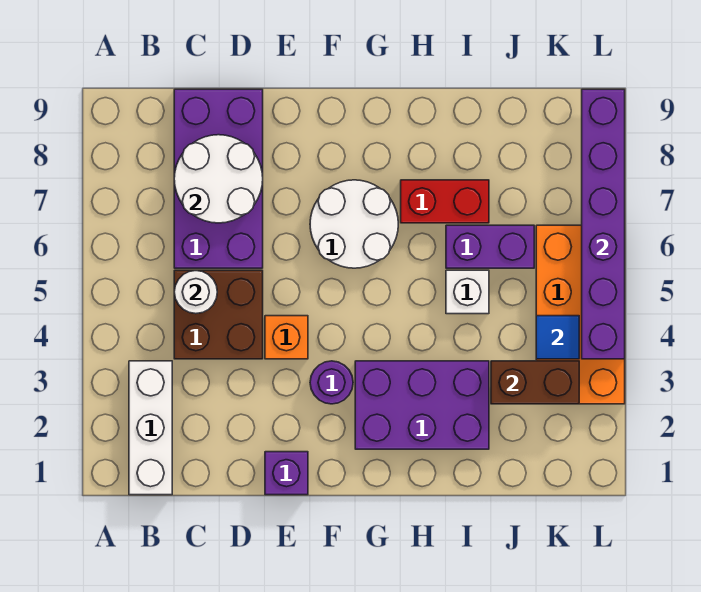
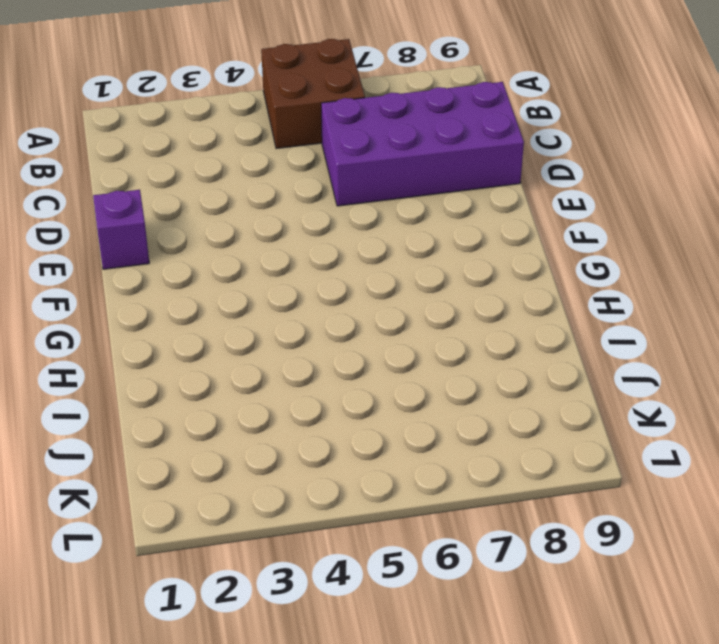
brown 2x2 brick [261,39,365,149] -> brown 2x2 brick moved to [174,270,263,359]
none -> white 1x3 brick [129,361,172,495]
none -> orange 1x1 brick [265,316,308,359]
none -> purple 1x1 round brick [310,361,353,404]

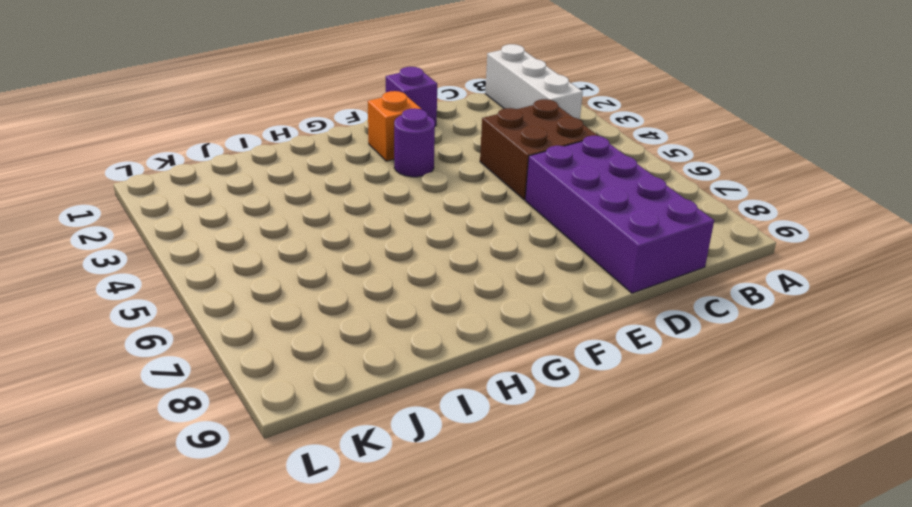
orange 1x1 brick [368,91,421,161] -> orange 1x1 brick moved to [265,316,308,359]
none -> white 2x2 round brick [310,180,398,268]
none -> purple 2x3 brick [355,361,489,449]
none -> red 1x2 brick [401,180,489,223]

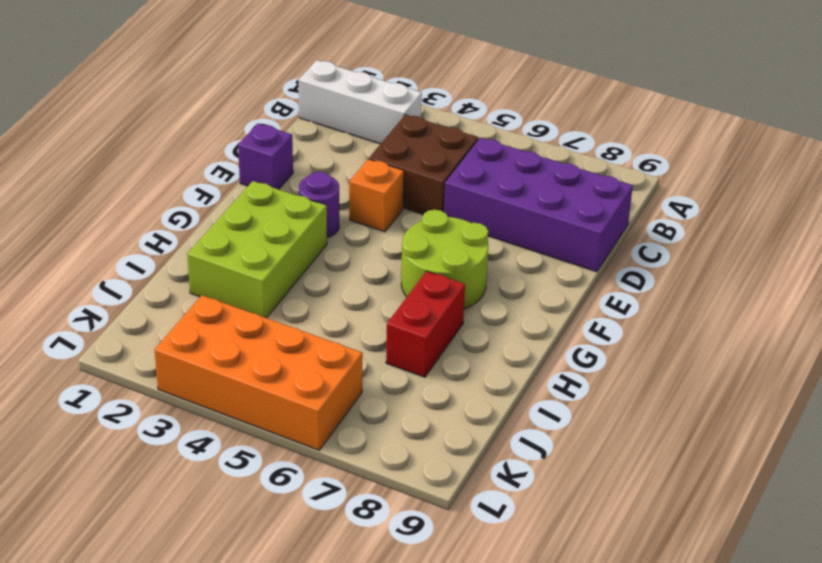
lime 2x2 round brick [401,210,488,309] -> white 2x2 round brick [310,180,398,268]
lime 2x3 brick [187,181,327,318] -> purple 2x3 brick [355,361,489,449]
none -> white 1x1 brick [446,270,489,314]
none -> purple 1x2 brick [446,225,534,268]
none -> white 1x1 round brick [174,271,217,314]

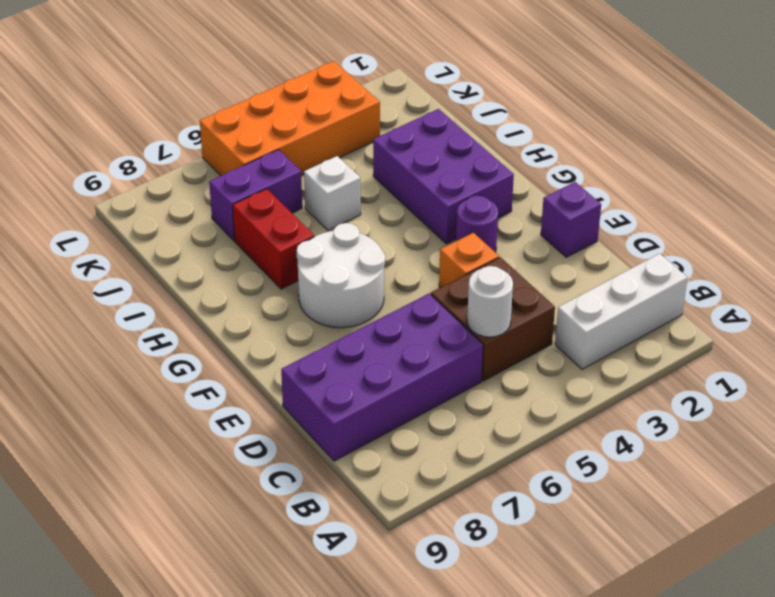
purple 1x2 brick [209,150,302,241] -> purple 1x2 brick turned to [446,225,534,268]
none -> white 2x2 round brick [174,135,263,223]
none -> brown 1x2 brick [491,361,579,404]
none -> blue 1x1 tile [536,316,579,359]

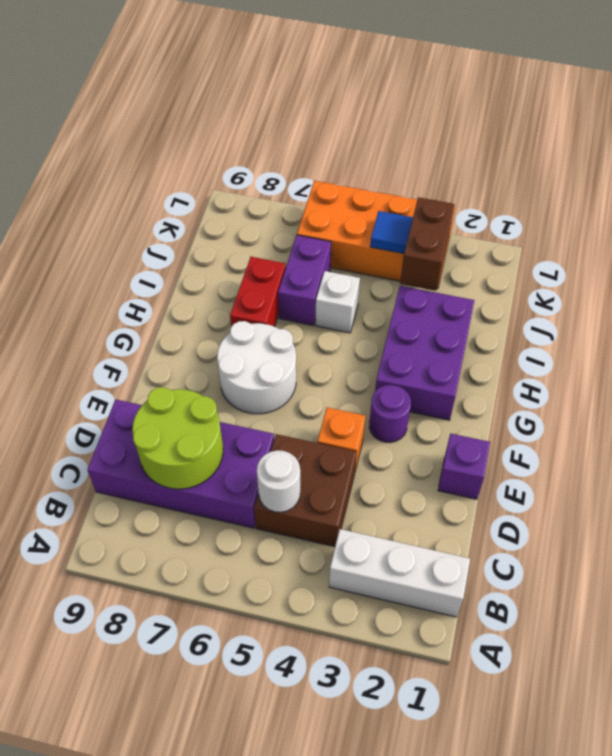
lime 2x2 round brick [132,387,223,489] -> white 2x2 round brick [174,135,263,223]
none -> purple 1x6 brick [582,89,625,359]

